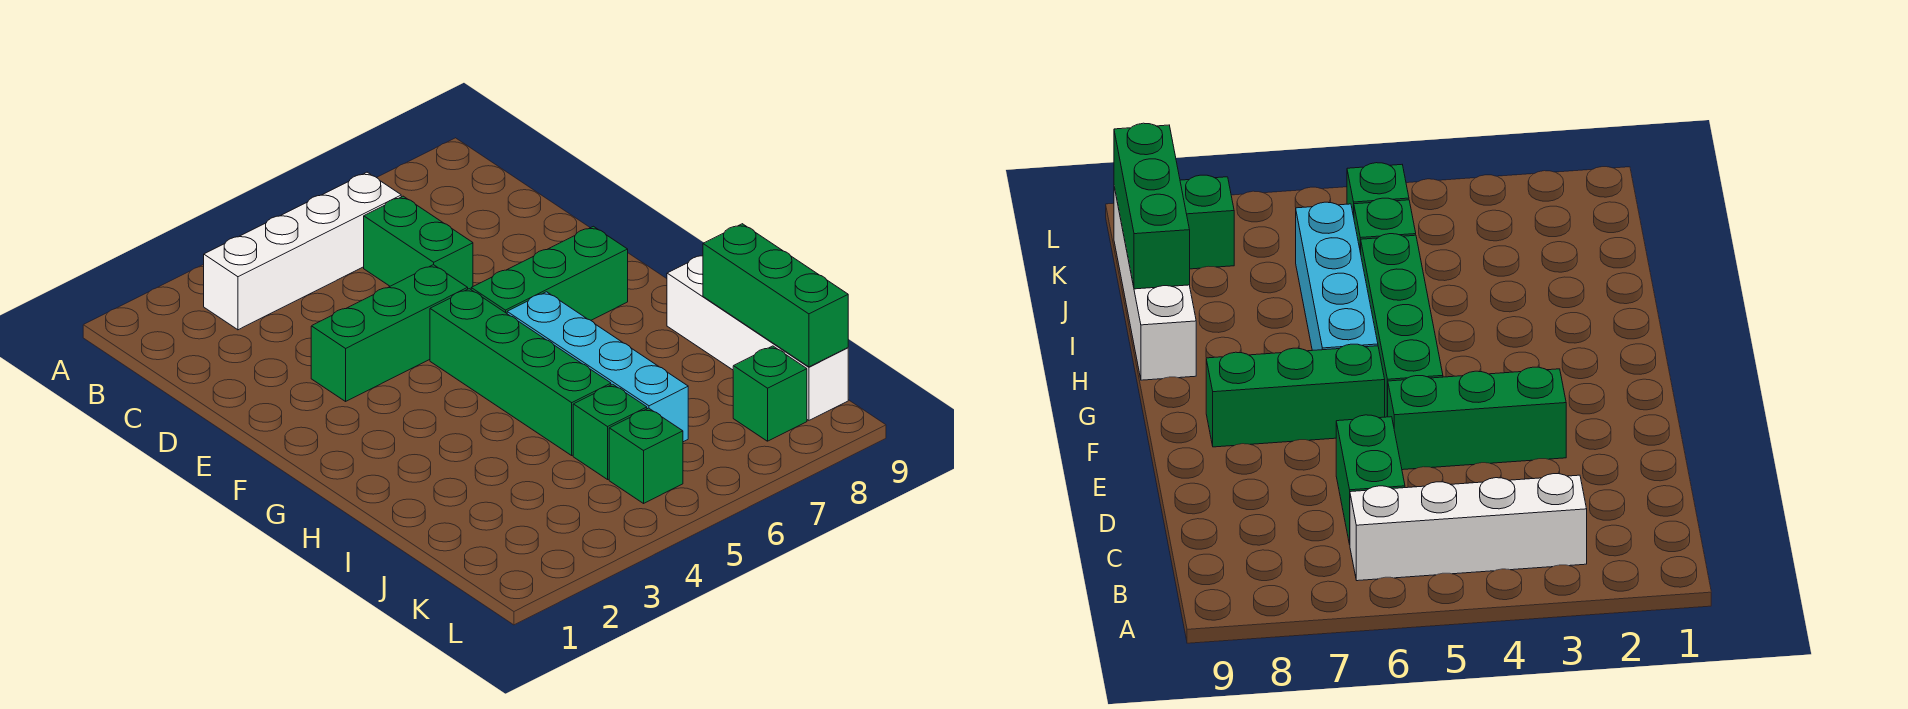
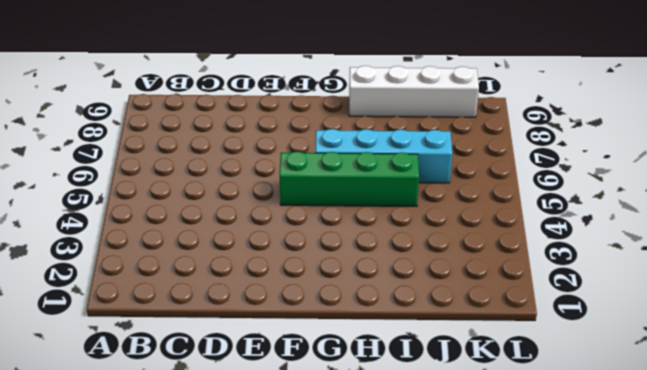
none -> white 1x4 brick [204,172,401,330]
none -> green 1x2 brick [364,196,473,289]

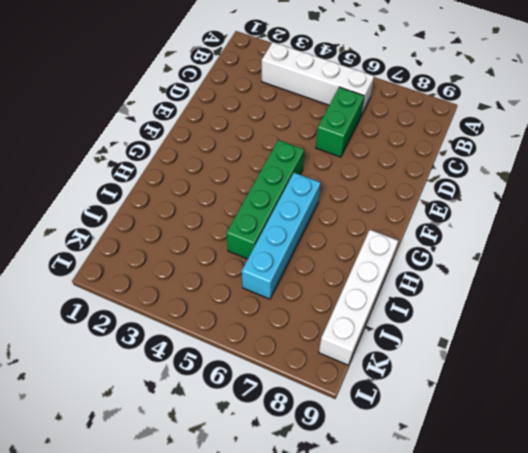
none -> green 1x3 brick [311,265,468,401]
none -> green 1x3 brick [471,226,628,320]

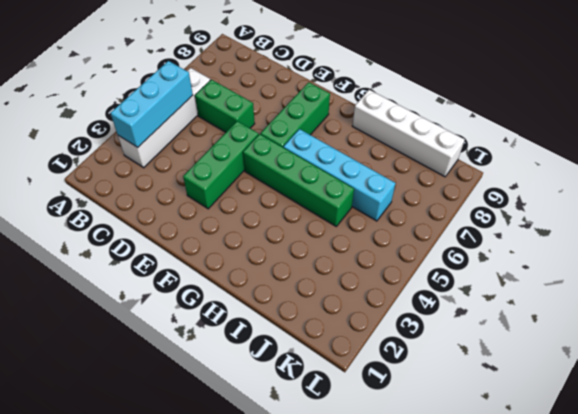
cyan 1x3 brick [111,61,193,147] -> none
none -> green 1x1 brick [573,384,647,479]
none -> green 1x1 brick [609,408,683,503]

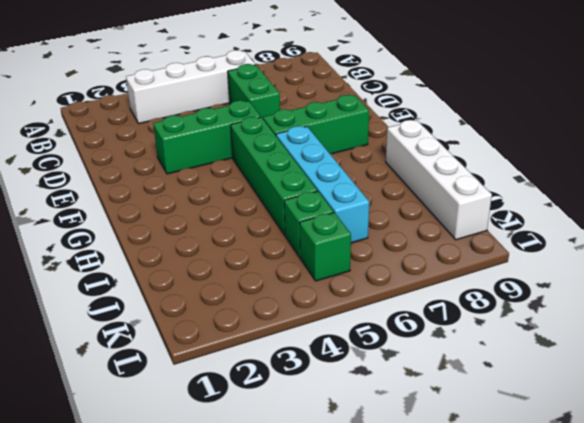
none -> green 1x1 brick [733,346,807,441]
none -> green 1x3 brick [703,224,848,367]

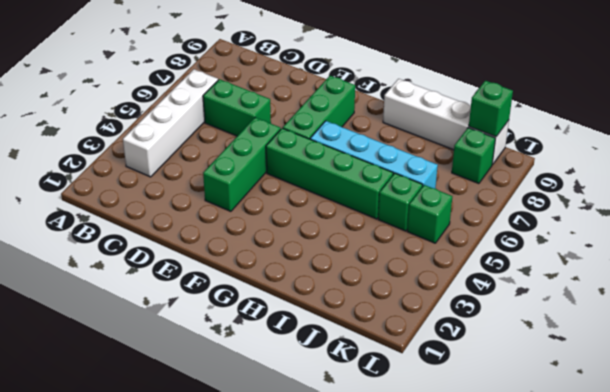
green 1x1 brick [469,81,513,137] -> green 1x3 brick [703,224,848,367]

